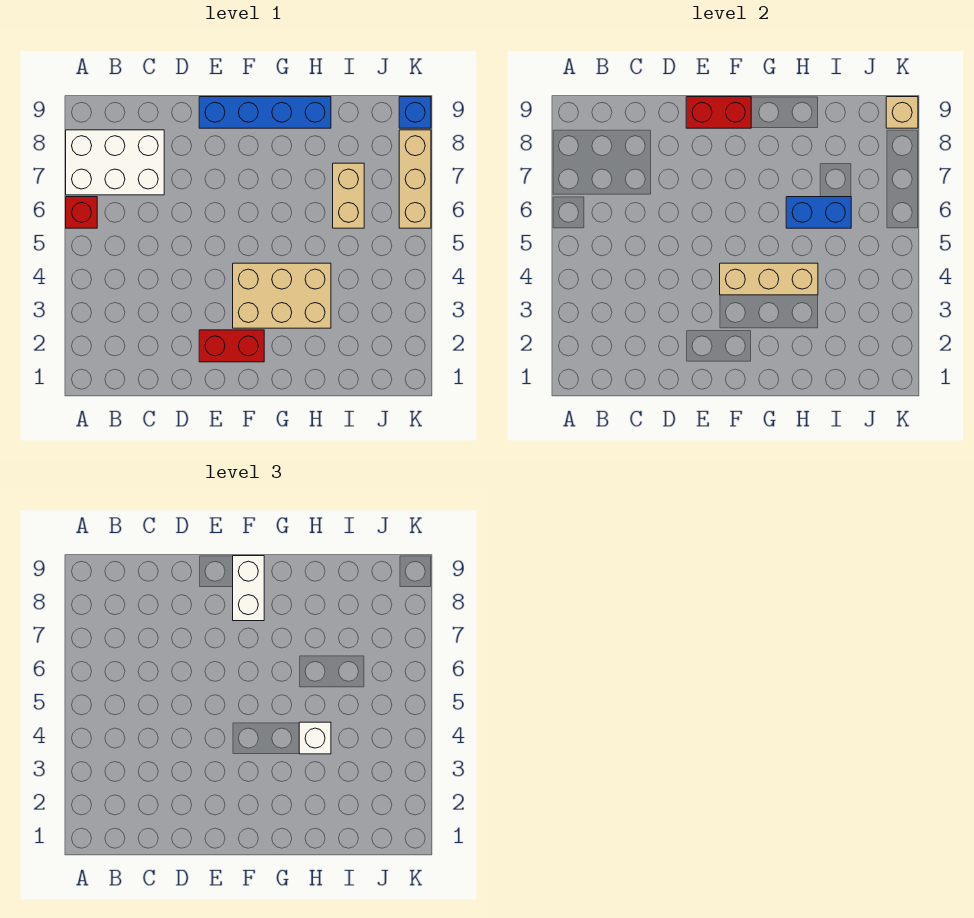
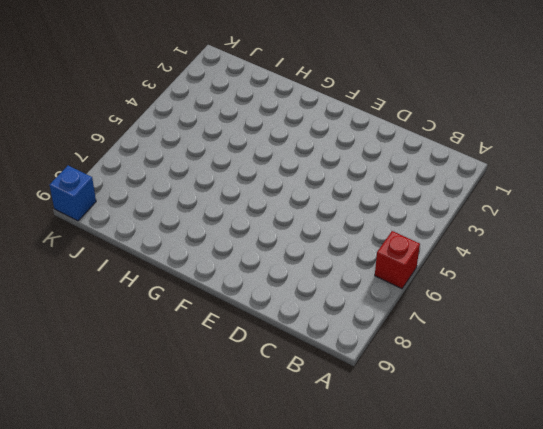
none -> white 2x3 brick [66,130,164,195]
none -> red 1x2 brick [199,330,264,362]
none -> blue 1x4 brick [199,97,331,128]

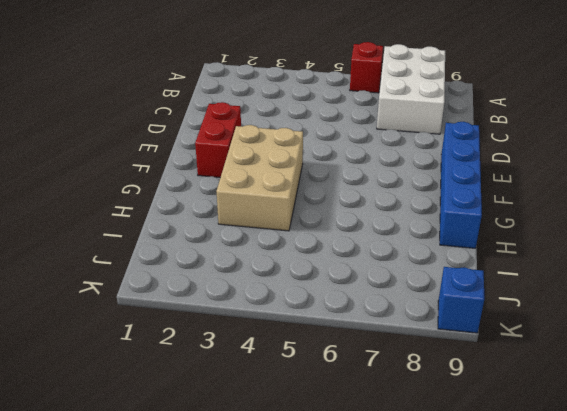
none -> tan 1x2 brick [333,163,364,228]
none -> tan 1x3 brick [399,130,431,228]
none -> red 1x2 brick [686,97,751,128]

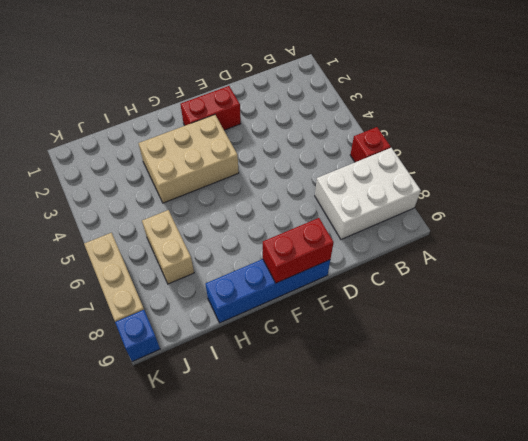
none -> tan 1x3 brick [720,263,818,295]
none -> blue 1x2 brick [786,197,851,228]
none -> tan 1x1 brick [886,97,918,128]

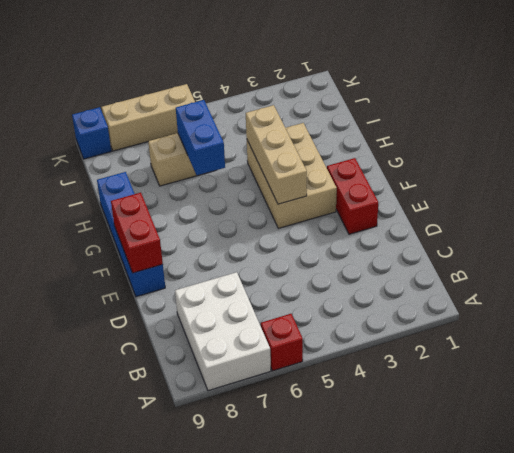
none -> tan 1x1 brick [886,97,918,128]
none -> white 1x2 brick [233,556,264,621]
none -> white 1x1 brick [299,722,331,754]

